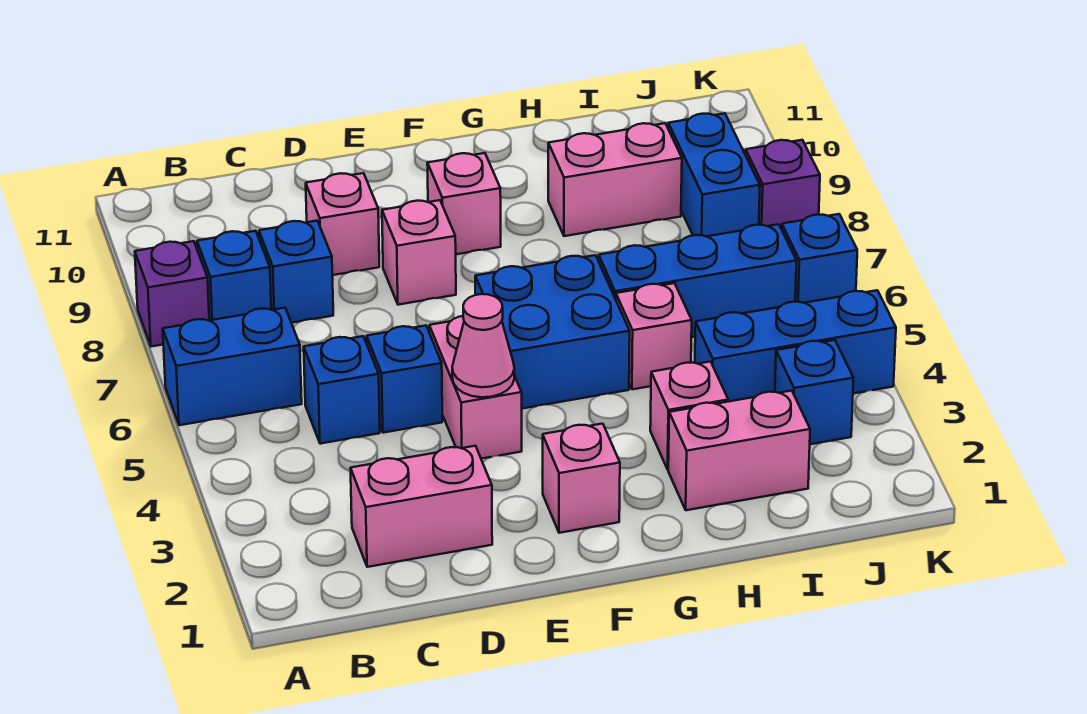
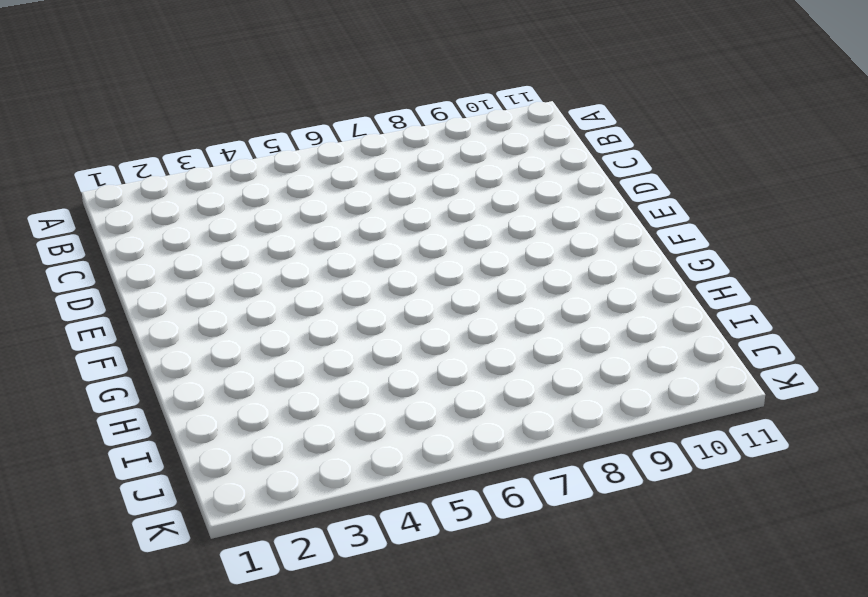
none -> blue 1x2 brick [163,308,302,425]
none -> purple 1x1 brick [135,241,209,347]
none -> blue 1x1 brick [197,231,271,320]

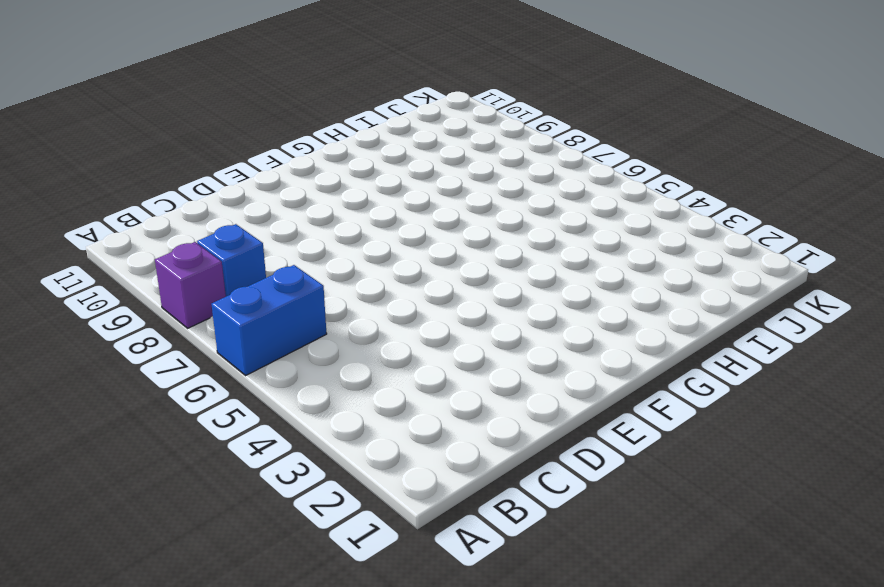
none -> pink 1x2 brick [350,446,492,567]
none -> blue 1x1 brick [304,336,380,444]
none -> blue 1x1 brick [259,221,333,323]

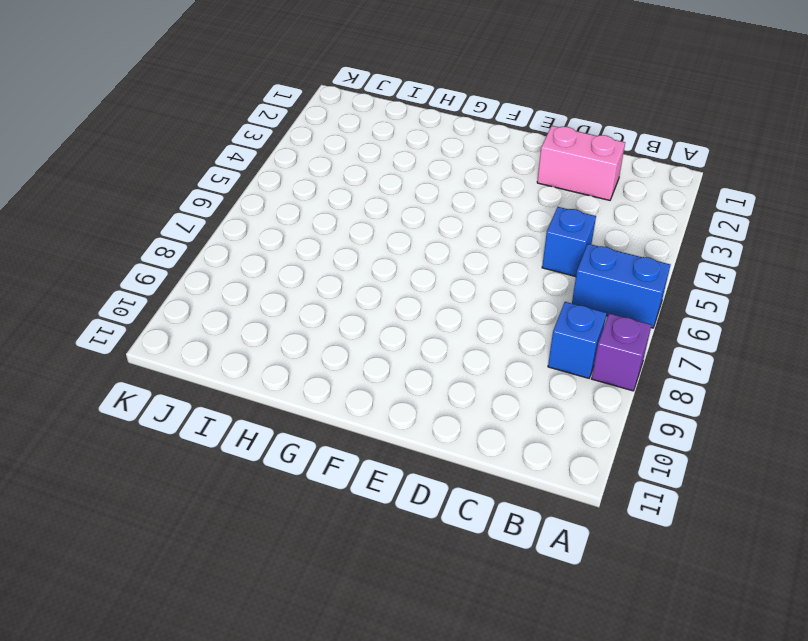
none -> blue 1x1 brick [259,221,333,323]
none -> blue 1x1 brick [367,326,442,433]
none -> pink 1x1 brick [306,173,379,275]

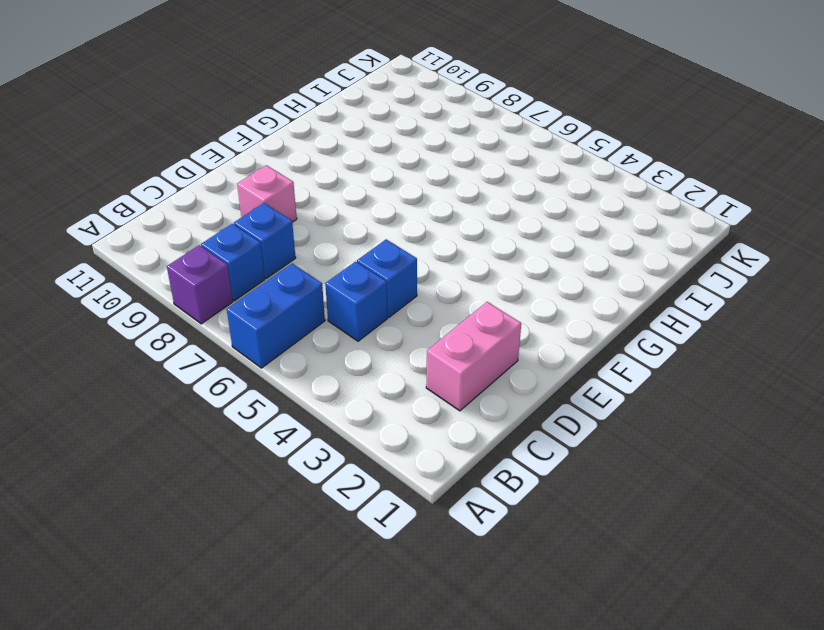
none -> pink 1x2 brick [429,316,522,459]
none -> pink 1x1 brick [382,200,456,305]
none -> pink 1x1 brick [543,424,620,533]

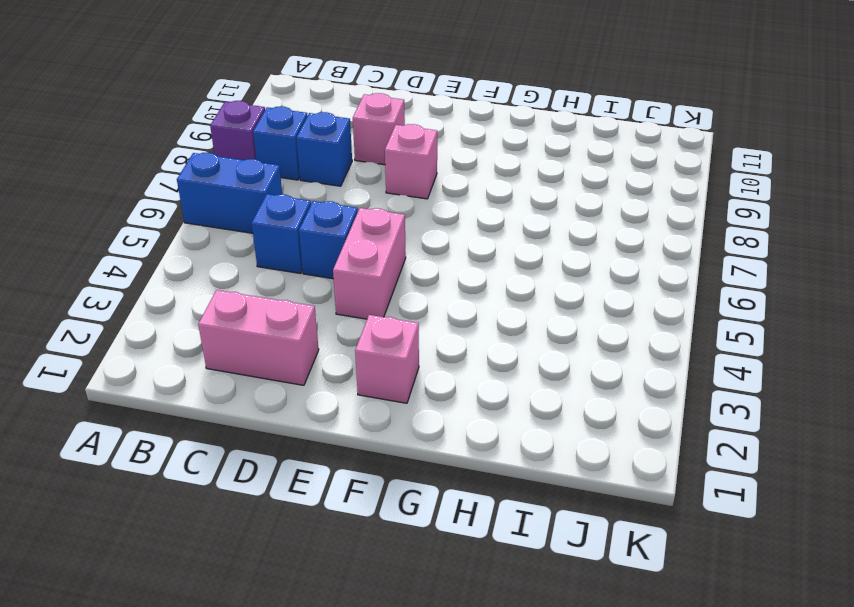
none -> blue 2x2 brick [475,255,630,409]
none -> pink 1x1 brick [427,153,501,254]
none -> pink 1x2 brick [668,391,810,510]

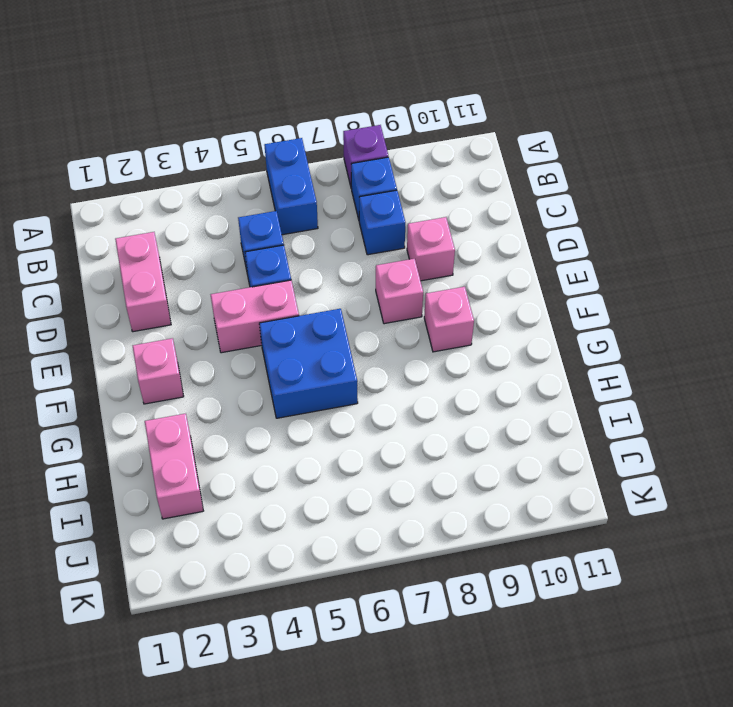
none -> pink 1x1 brick [650,362,728,469]
none -> pink 1x1 brick [616,283,692,389]
none -> blue 1x3 brick [599,224,797,337]

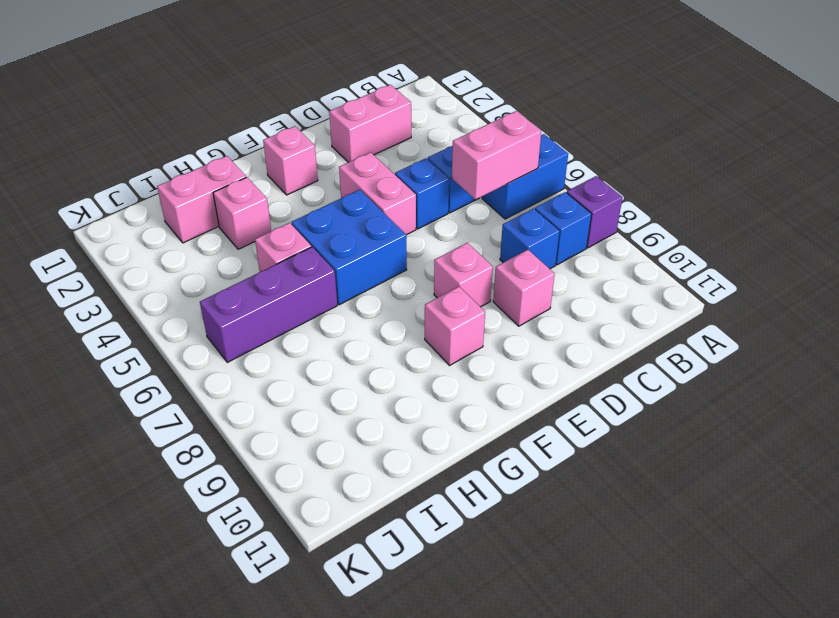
pink 1x2 brick [452,111,541,199] -> pink 1x2 brick moved to [548,123,682,236]
purple 1x3 brick [200,247,337,362] -> blue 1x3 brick [599,224,797,337]
none -> blue 1x3 brick [695,290,896,402]
none -> blue 1x1 brick [775,340,853,444]
none -> blue 1x2 brick [668,113,760,236]

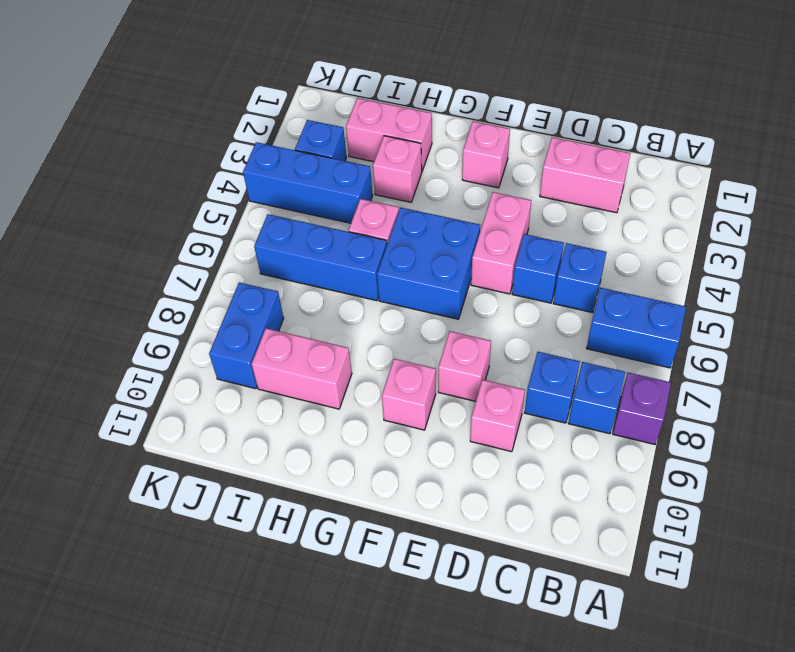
none -> blue 1x1 brick [782,214,857,303]
none -> purple 1x1 brick [746,140,820,229]
none -> pink 1x1 cone [452,294,514,397]

